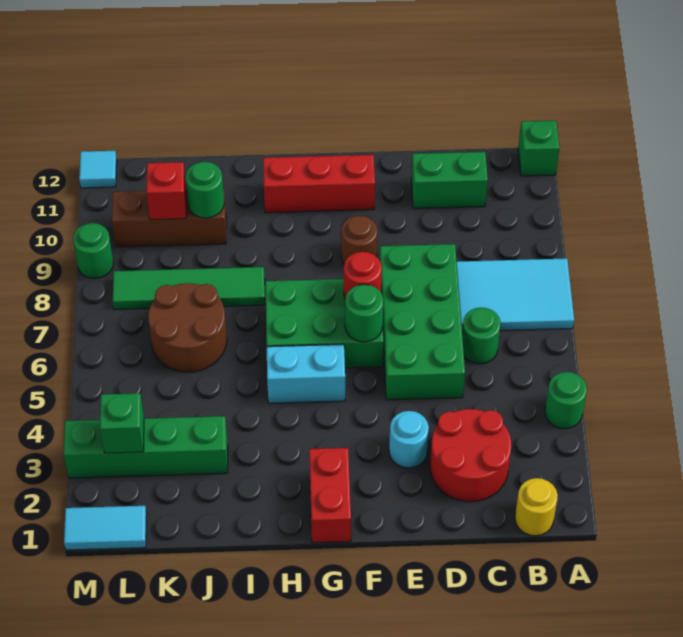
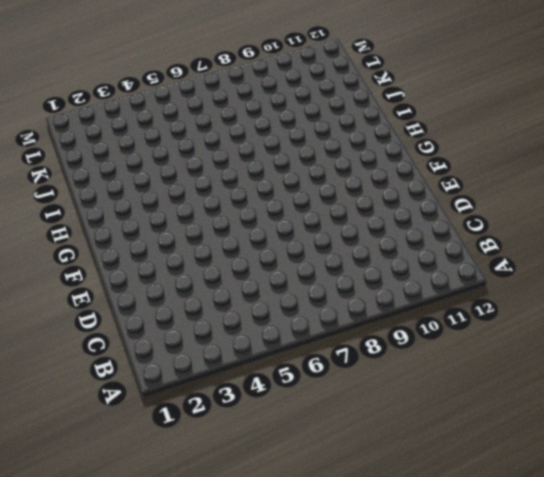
none -> green 1x1 round brick [545,372,587,429]
none -> cyan 2x3 tile [457,258,574,332]
none -> green 1x1 brick [518,121,559,176]

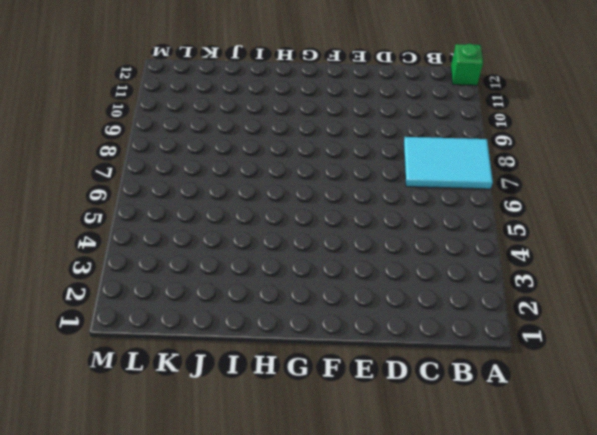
none -> green 1x1 round brick [545,372,587,429]
none -> yellow 1x1 round brick [515,478,558,536]
none -> red 2x2 round brick [430,409,511,502]

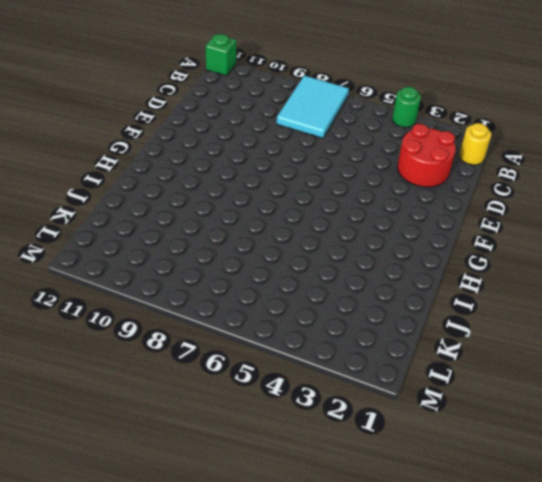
none -> green 1x1 round brick [462,307,501,364]
none -> green 1x2 brick [411,152,488,209]
none -> green 2x4 brick [380,244,465,400]

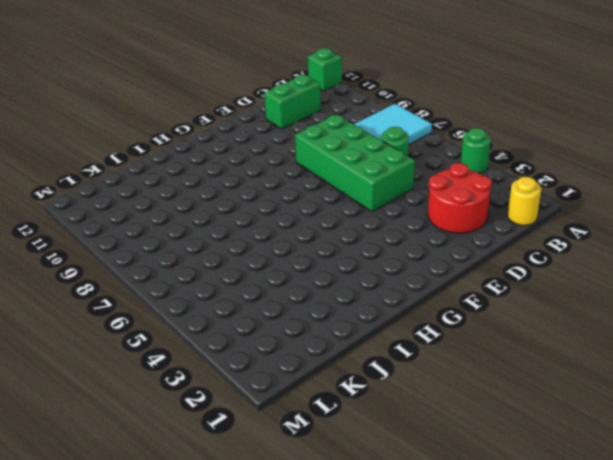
none -> cyan 1x1 round brick [389,411,429,468]
none -> green 2x3 brick [265,279,383,368]
none -> brown 1x1 round brick [341,216,377,263]

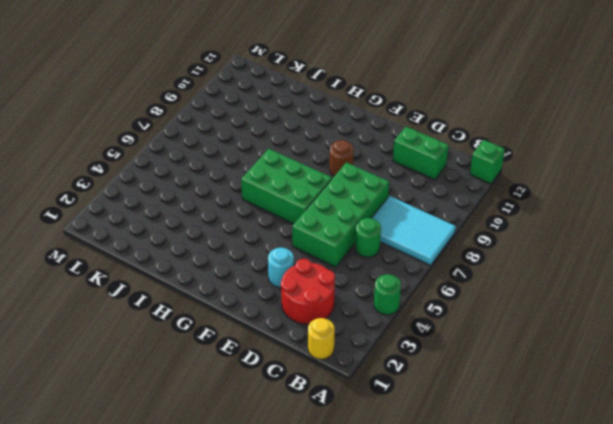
none -> red 1x3 brick [263,155,375,213]
none -> red 1x2 brick [309,448,351,543]
none -> cyan 1x2 brick [267,344,345,403]

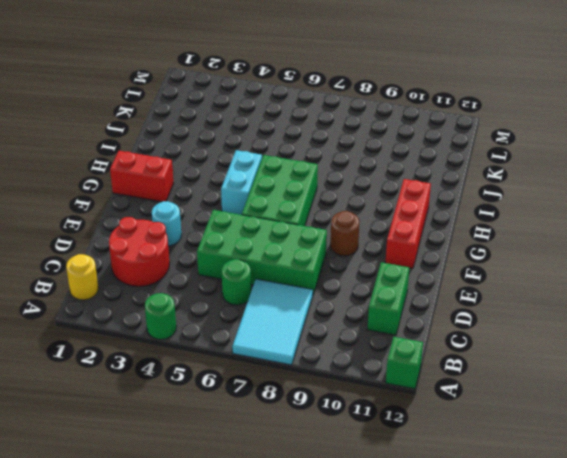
none -> green 1x4 tile [113,267,265,309]
none -> green 1x4 brick [63,416,228,478]
none -> brown 2x2 round brick [148,283,227,372]

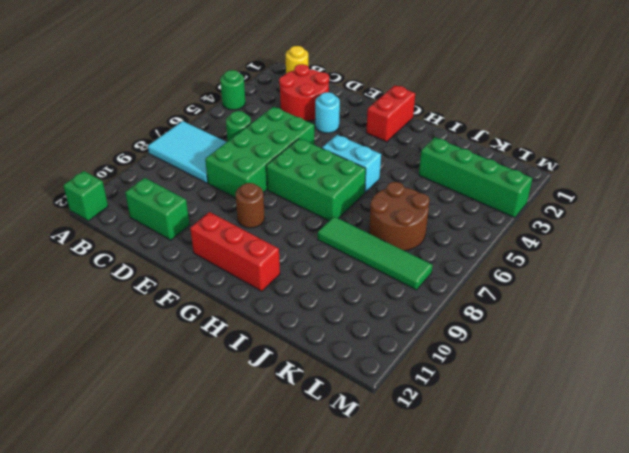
none -> brown 1x3 brick [112,189,226,247]
none -> cyan 1x2 tile [64,506,147,550]
none -> green 1x1 round brick [73,223,113,278]

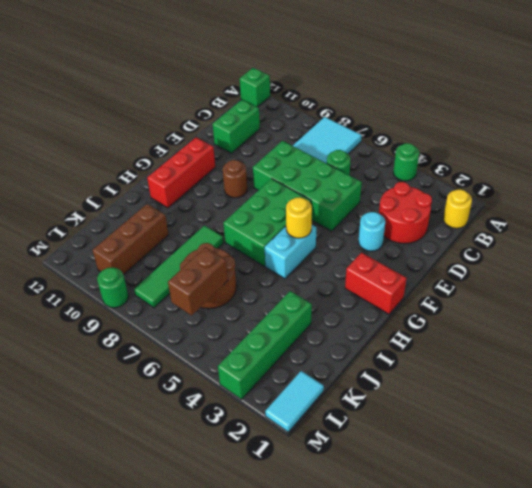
yellow 1x1 round brick [286,197,312,238] -> none
brown 1x2 brick [168,247,228,315] -> none
none -> cyan 1x1 tile [79,151,117,188]
none -> green 1x1 round brick [345,284,383,342]
none -> red 1x1 round brick [344,252,382,299]

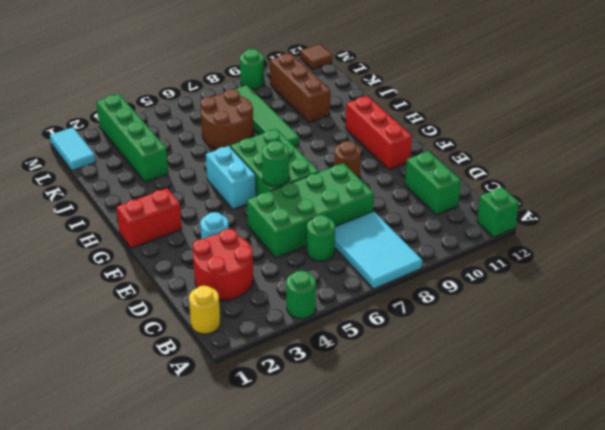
brown 1x1 tile [300,44,333,69] -> cyan 1x1 tile [79,151,117,188]
none -> red 1x1 round brick [344,252,382,299]
none -> green 1x1 round brick [185,162,224,218]
none -> red 1x1 brick [146,162,186,220]

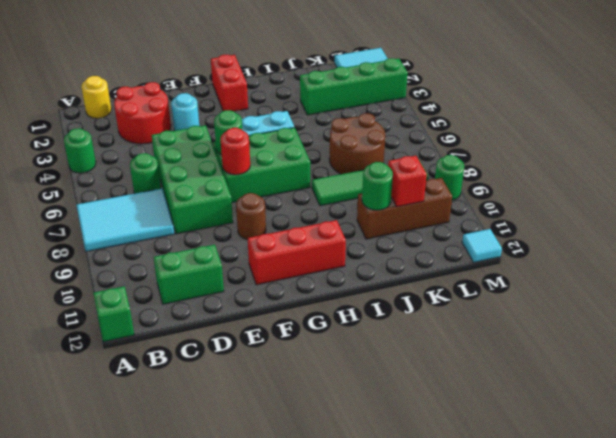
none -> green 1x1 brick [100,393,144,453]

